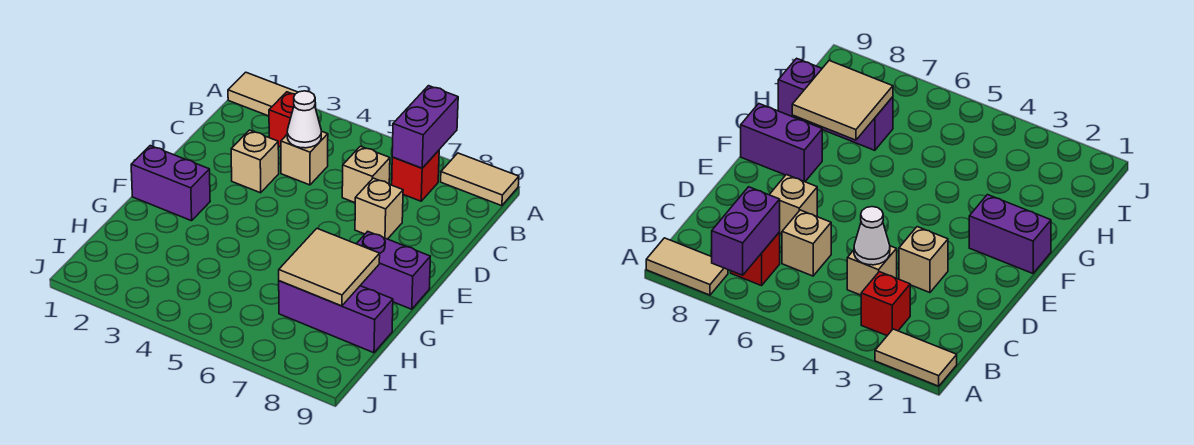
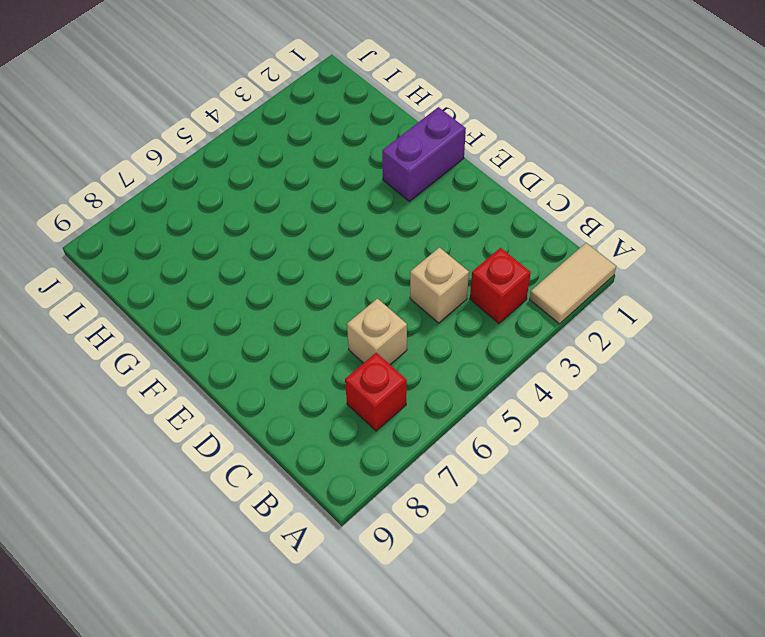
none -> tan 1x2 tile [441,153,519,206]
none -> tan 1x1 brick [231,130,279,193]
none -> tan 1x1 brick [355,178,403,239]

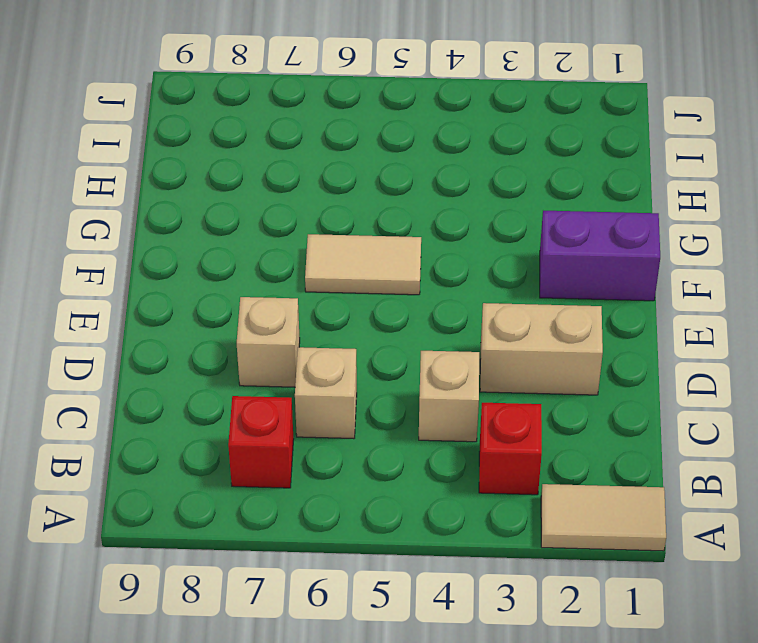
tan 1x2 brick [480,303,603,395] -> tan 1x1 brick [231,130,279,193]
tan 1x2 tile [305,234,421,295] -> tan 1x2 tile moved to [441,153,519,206]
none -> purple 1x2 brick [357,231,430,309]
none -> purple 1x3 brick [279,281,393,353]
none -> purple 1x2 brick [392,86,458,168]

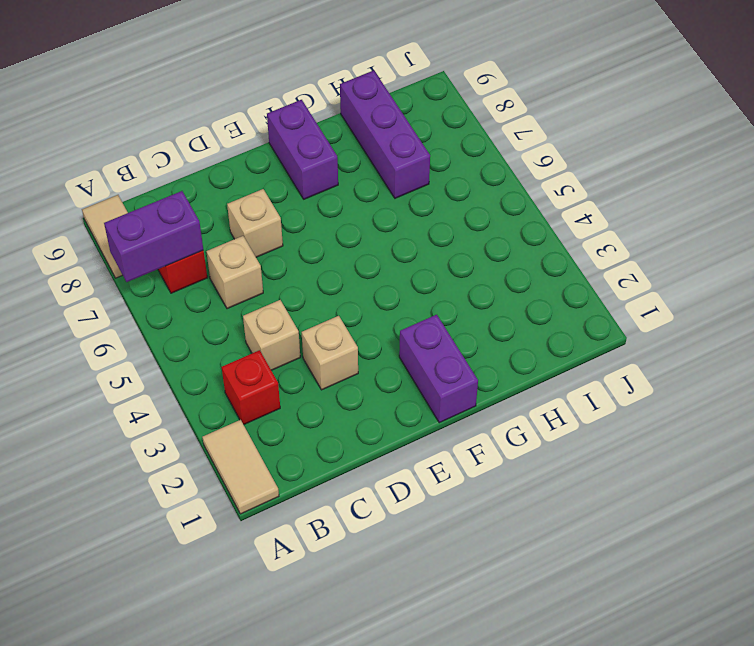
none -> white 1x1 cone [287,91,321,148]
none -> tan 2x2 tile [279,229,380,306]

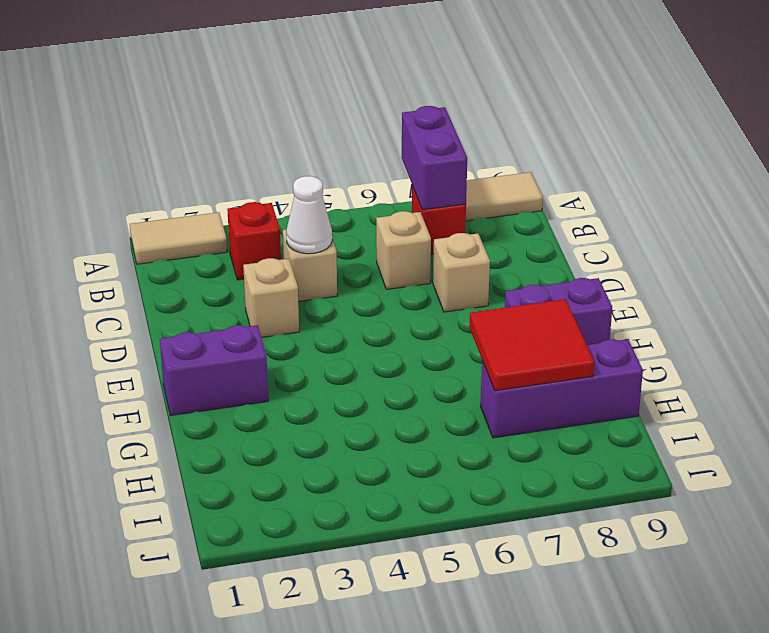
red 2x2 tile [469,299,594,391] -> tan 2x2 tile [279,229,380,306]

